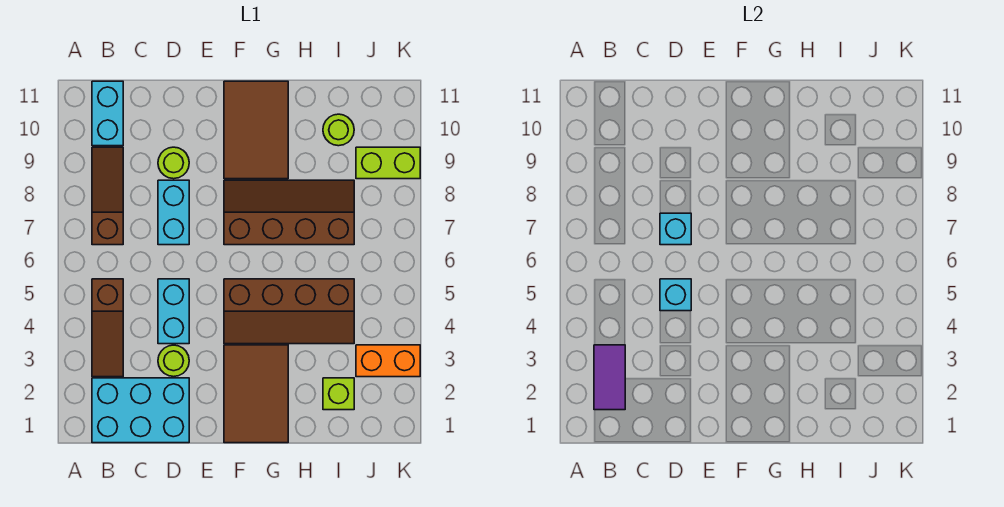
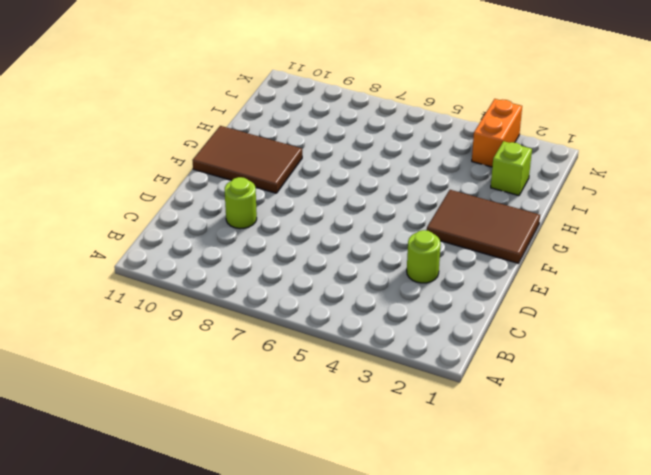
none -> cyan 2x3 brick [92,378,189,443]
none -> brown 1x3 slope [92,279,123,377]
none -> brown 1x3 slope [92,147,123,245]

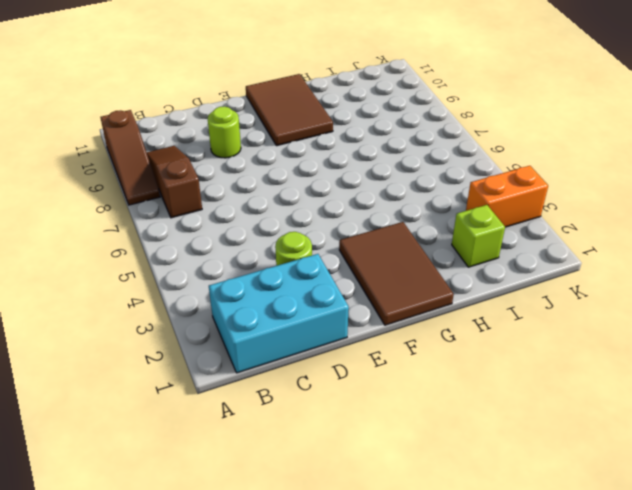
brown 1x3 slope [100,110,160,205] -> brown 1x3 slope moved to [92,279,123,377]
none -> cyan 1x2 brick [92,81,123,146]
none -> cyan 1x2 brick [158,279,189,344]
none -> cyan 1x2 brick [158,180,189,245]

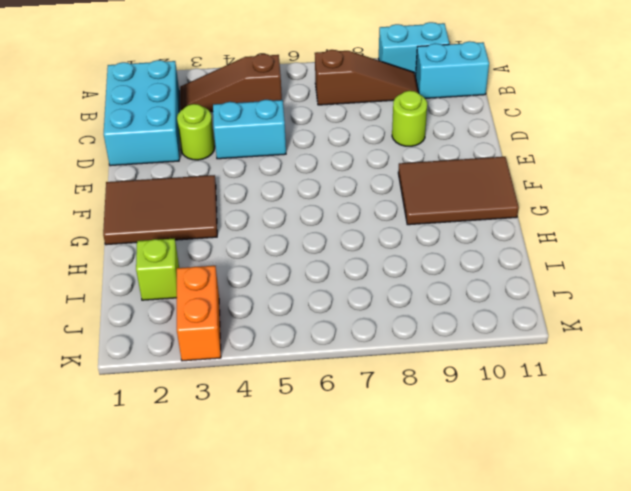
cyan 1x2 brick [379,22,449,77] -> cyan 1x2 brick moved to [158,180,189,245]
none -> brown 2x4 slope [224,279,354,344]
none -> brown 2x4 slope [224,180,354,245]
none -> lime 1x1 round brick [323,114,354,146]

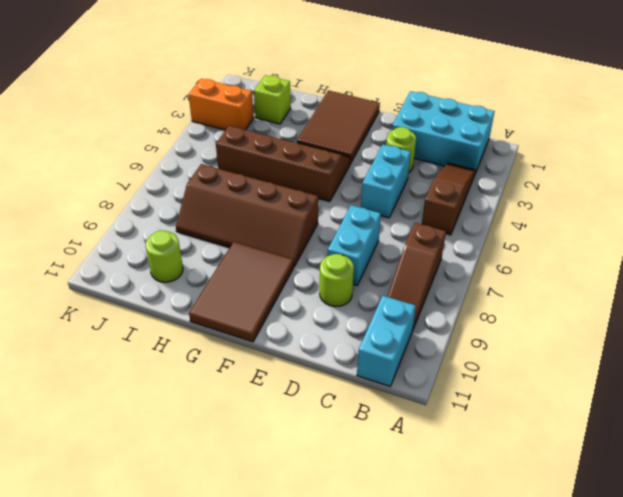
none -> lime 1x2 brick [356,147,420,179]
none -> purple 1x2 tile [594,345,625,410]
none -> cyan 1x1 brick [660,279,691,311]

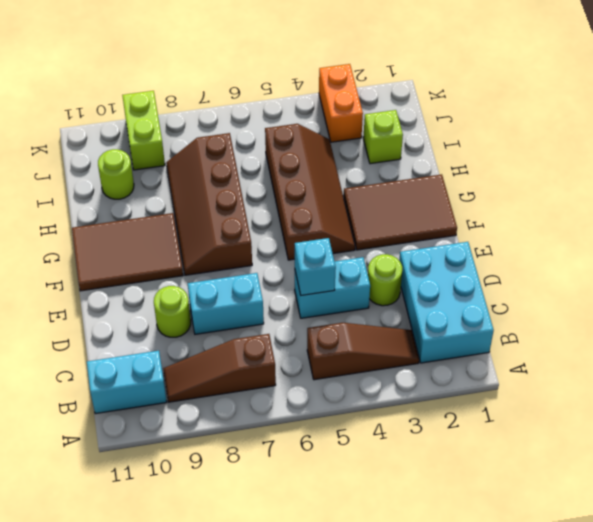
none -> purple 1x2 tile [594,345,625,410]
none -> cyan 1x1 brick [660,213,691,245]

